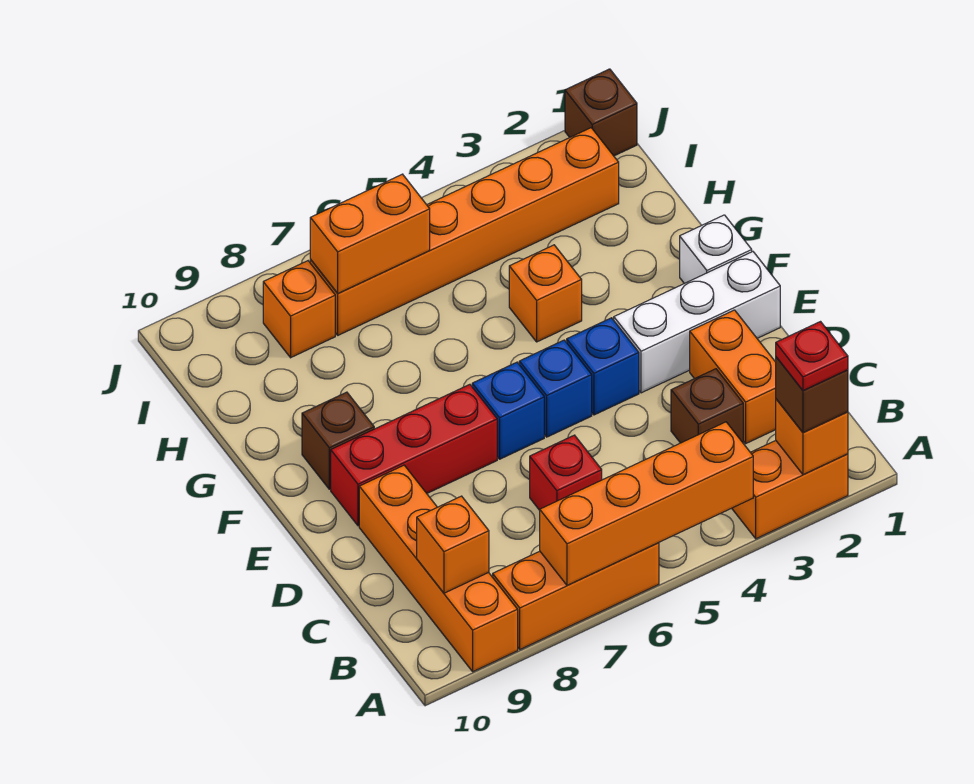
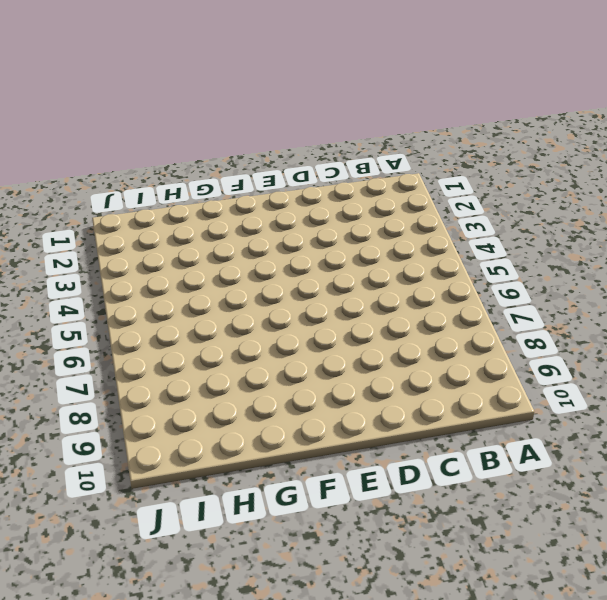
none -> orange 1x2 brick [732,441,848,539]
none -> orange 1x3 brick [493,543,659,649]
none -> orange 1x4 brick [359,465,518,672]

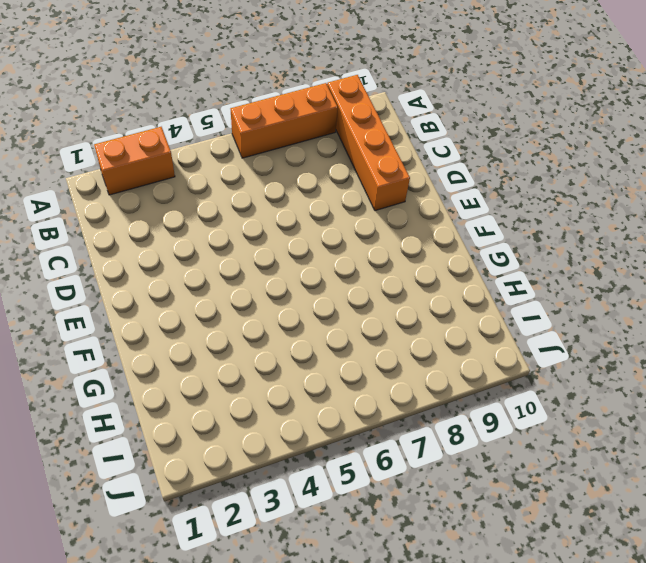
none -> orange 1x2 brick [690,310,776,443]
none -> brown 1x1 brick [671,369,743,443]
none -> red 1x1 brick [530,435,602,510]

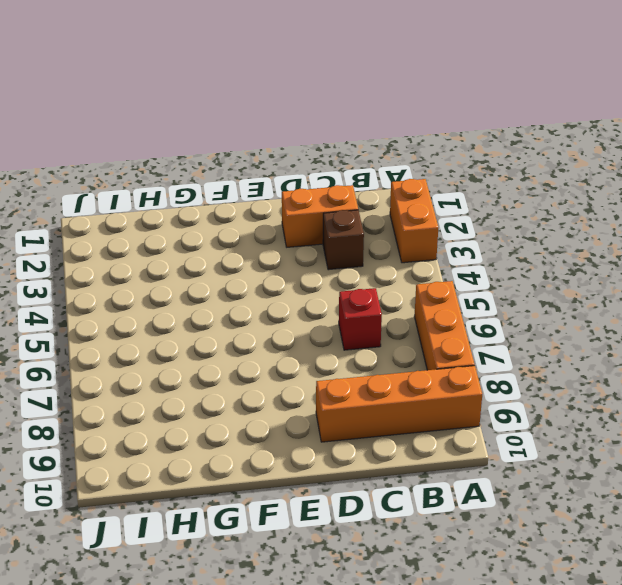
none -> white 1x3 brick [614,252,780,393]
none -> blue 1x1 brick [567,318,639,415]
none -> blue 1x1 brick [519,340,592,437]

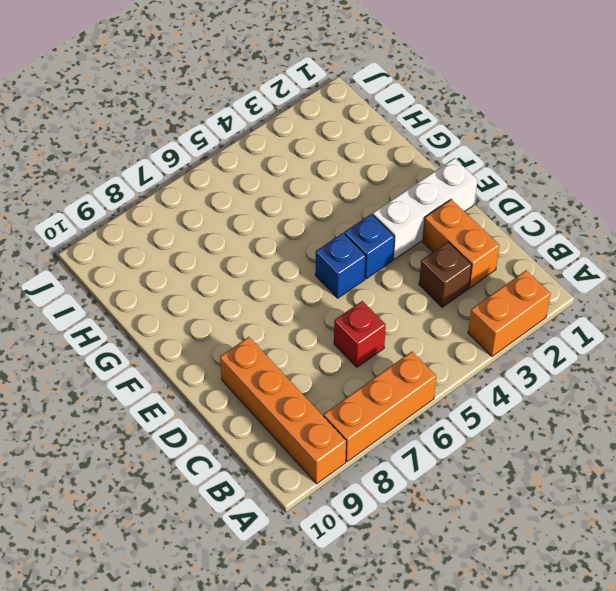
none -> blue 1x1 brick [472,362,544,459]
none -> red 1x3 brick [331,384,497,526]
none -> white 1x1 brick [680,215,752,284]

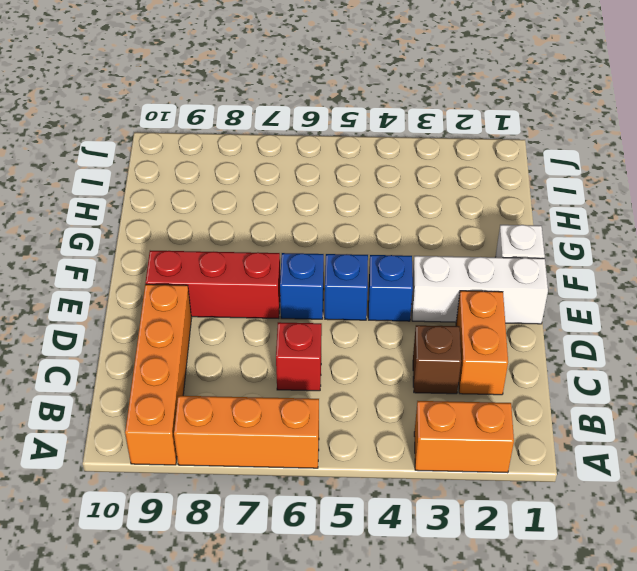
none -> brown 1x1 brick [302,392,374,489]
none -> orange 1x1 brick [509,245,582,342]
none -> orange 1x6 brick [310,128,619,335]

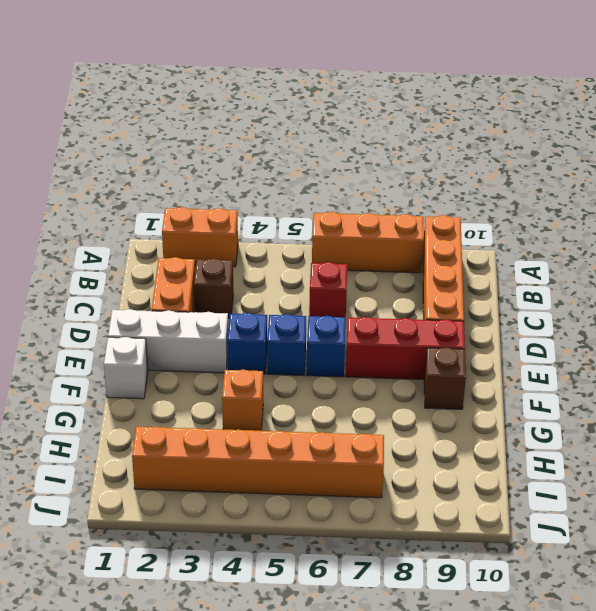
none -> orange 1x1 brick [263,261,335,358]
none -> brown 1x1 brick [565,69,637,156]
none -> orange 1x1 brick [776,399,848,475]

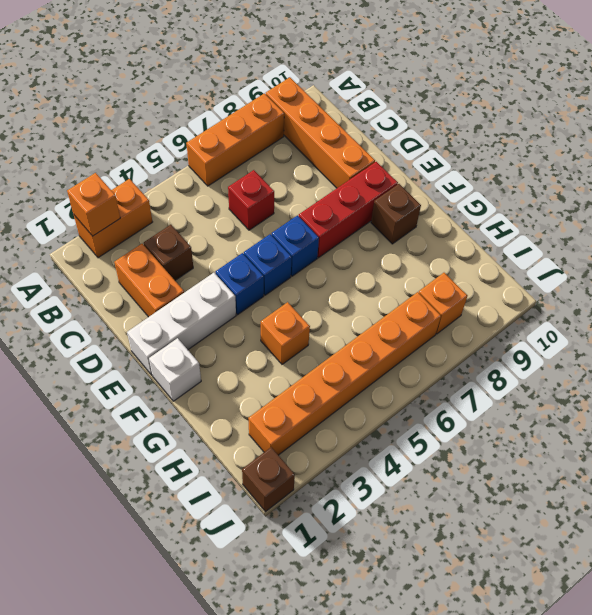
none -> orange 1x4 brick [540,422,753,586]
none -> orange 1x1 brick [417,496,489,593]
none -> orange 1x2 brick [310,174,430,293]

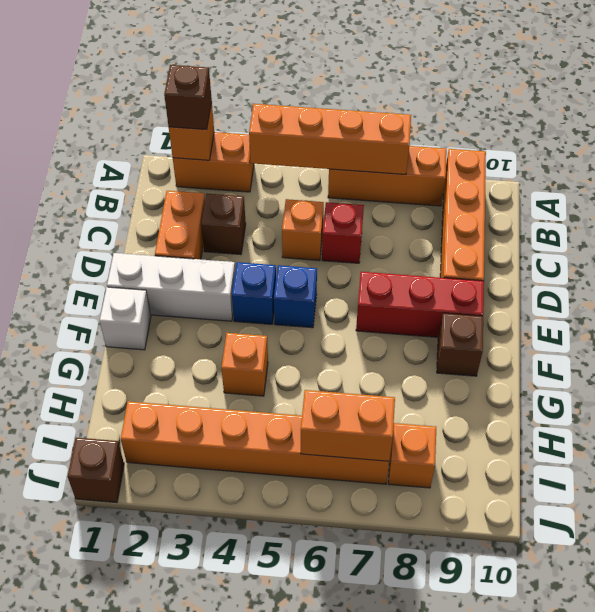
orange 1x1 brick [282,199,324,260] -> orange 1x1 brick moved to [417,496,489,593]
none -> blue 1x1 brick [472,362,544,459]
none -> red 1x1 plate [776,322,848,391]

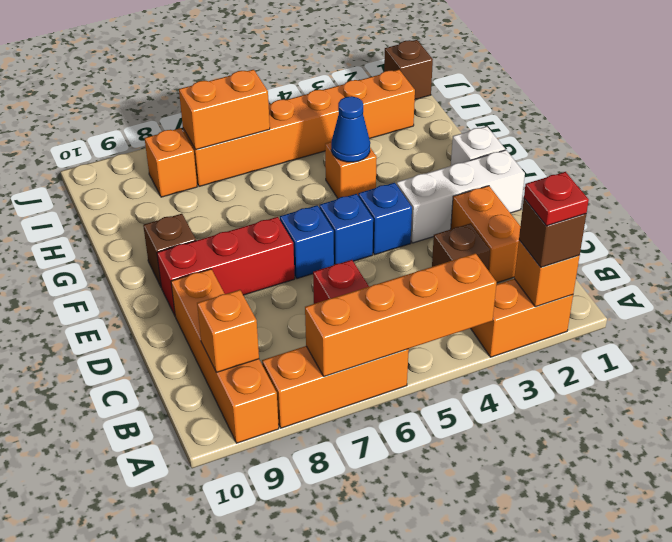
blue 1x1 cone [331,96,370,162] -> none

